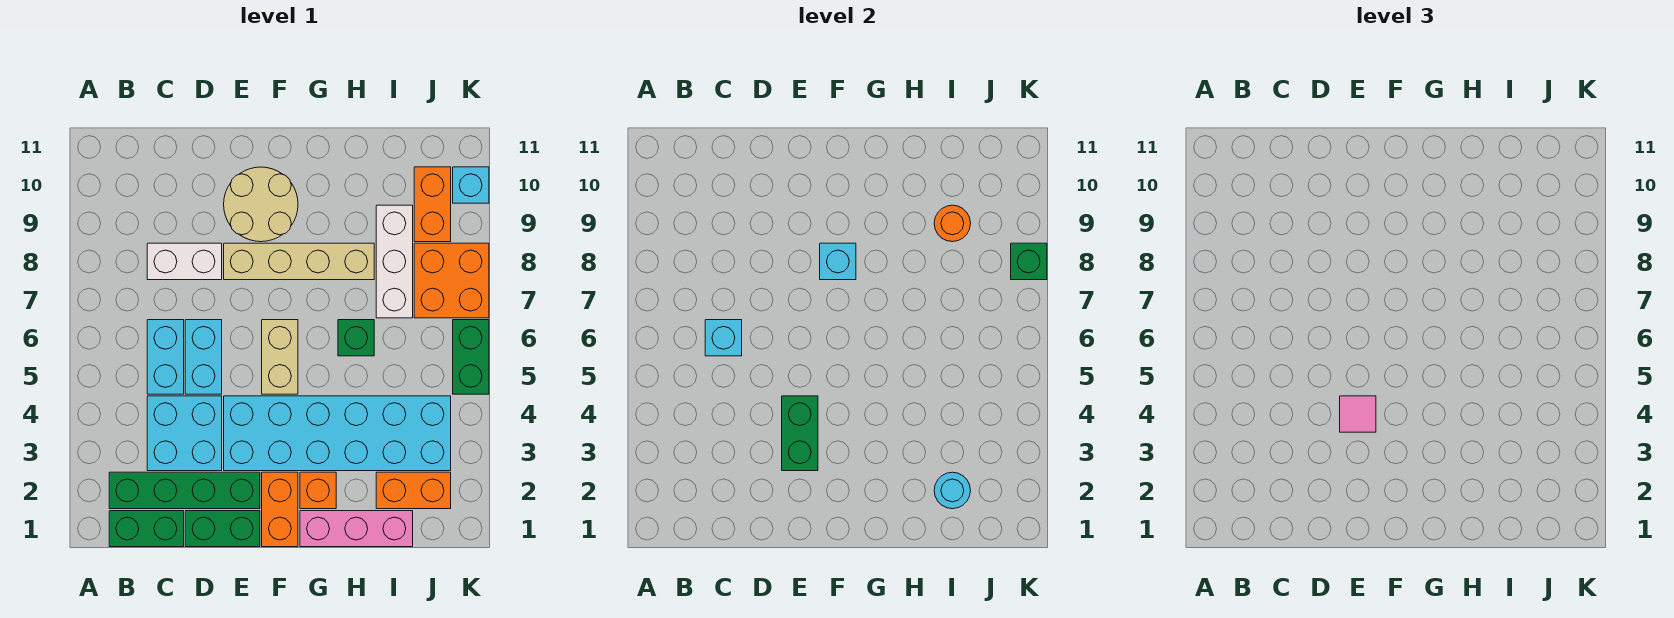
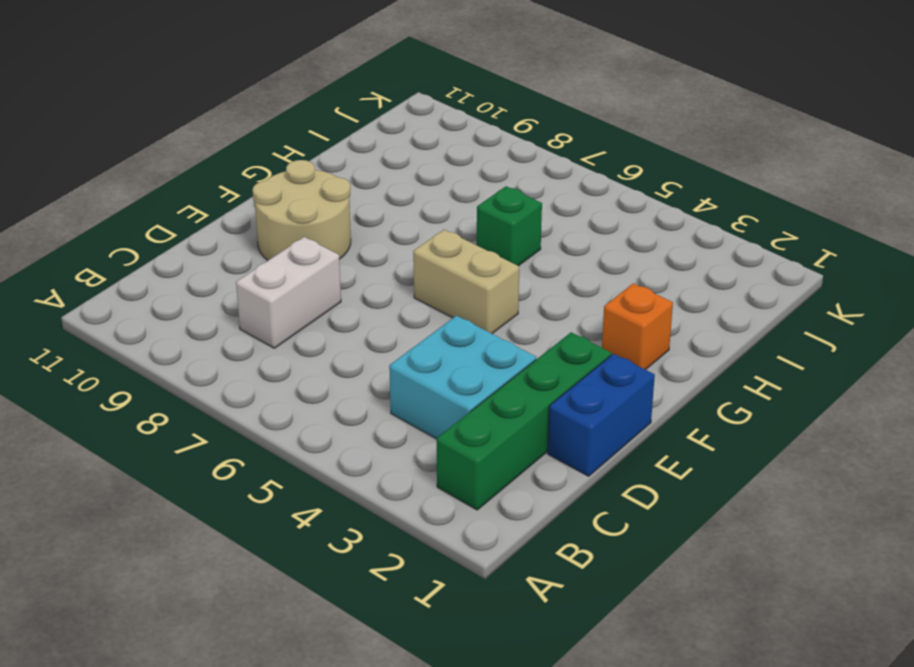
blue 1x2 brick [548,354,655,476] -> green 1x2 brick [185,511,260,547]
none -> green 1x2 brick [109,511,184,547]
none -> cyan 1x2 brick [147,320,184,394]
none -> cyan 1x2 brick [185,320,222,394]

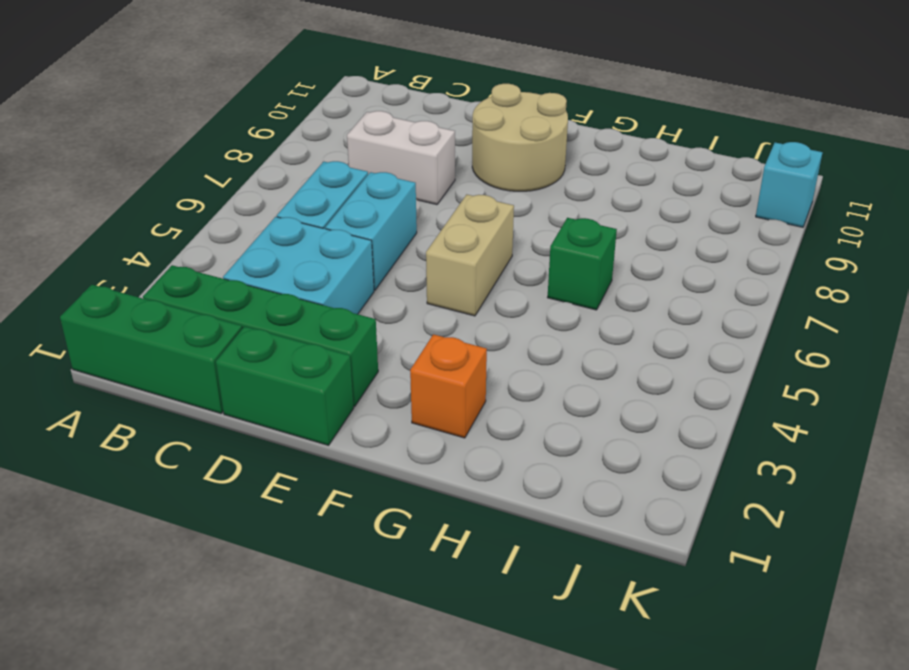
green 1x3 brick [60,285,242,413] -> green 1x2 brick [109,511,184,547]
none -> cyan 2x6 brick [224,396,451,471]
none -> tan 1x4 brick [224,243,374,280]
none -> orange 1x2 brick [262,472,298,547]

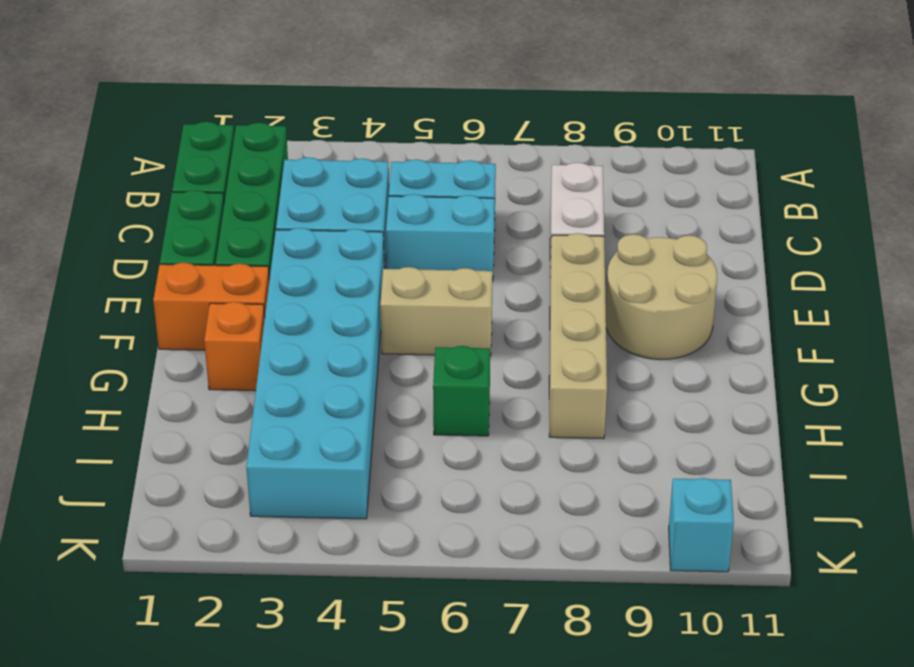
none -> pink 1x3 brick [300,511,413,547]
none -> orange 1x2 brick [376,472,451,509]
none -> white 1x3 brick [376,205,413,318]

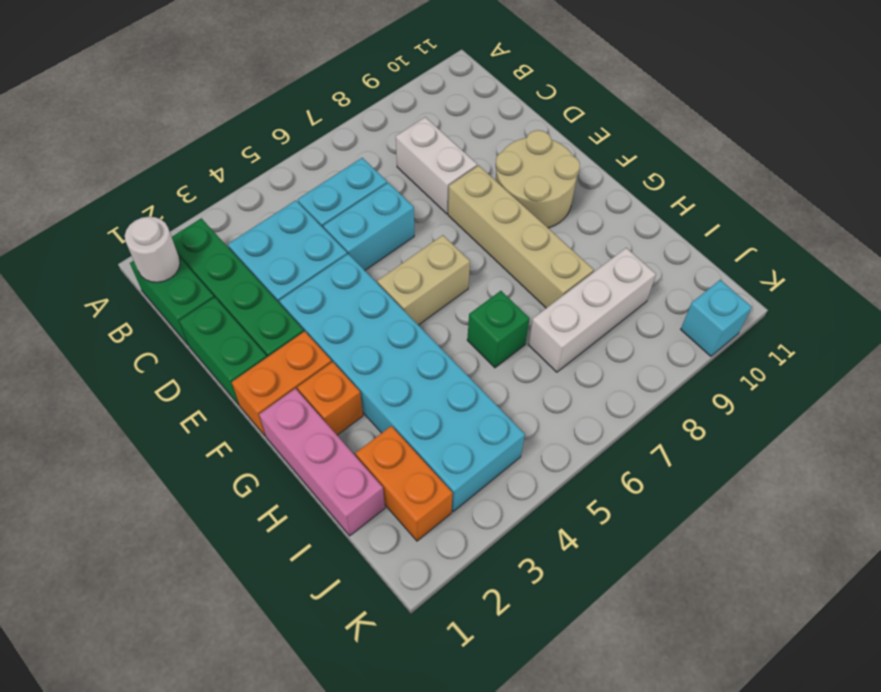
white 1x1 round brick [125,217,180,282] -> none
none -> orange 2x2 brick [414,243,489,318]
none -> orange 1x2 brick [414,167,451,242]
none -> green 1x2 brick [453,320,489,394]

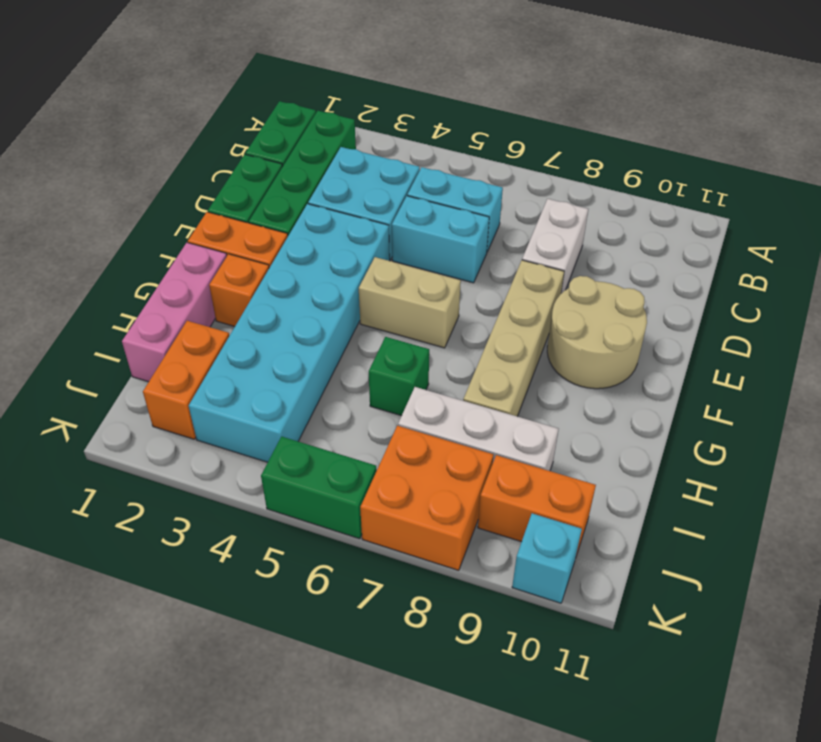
none -> cyan 1x1 brick [705,320,742,356]
none -> green 1x2 brick [782,396,818,471]
none -> cyan 1x1 brick [820,243,856,280]

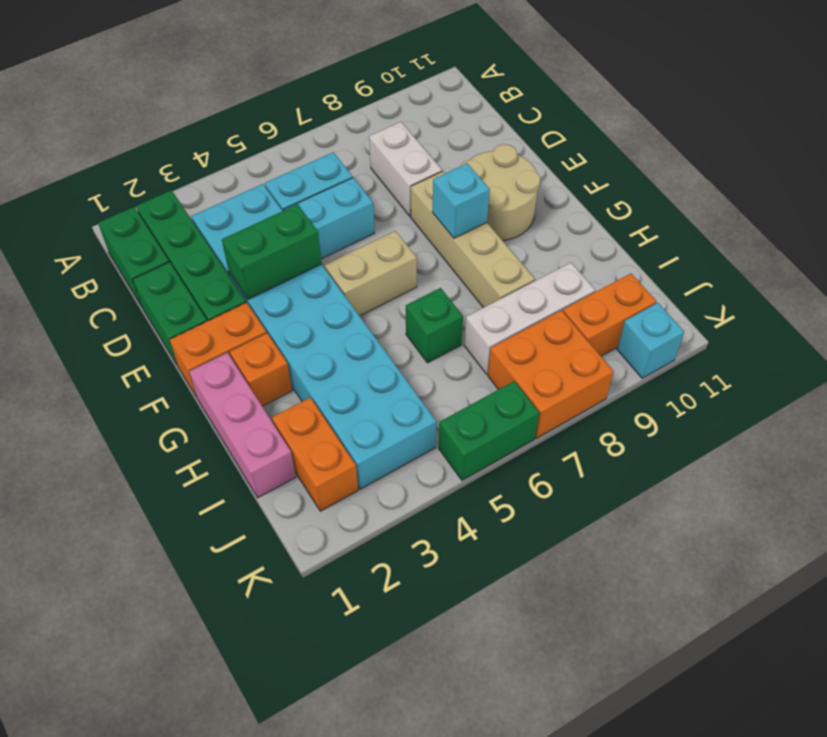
none -> cyan 1x1 brick [705,320,742,356]
none -> cyan 1x1 round brick [934,472,971,509]
none -> orange 1x1 round brick [934,205,971,242]

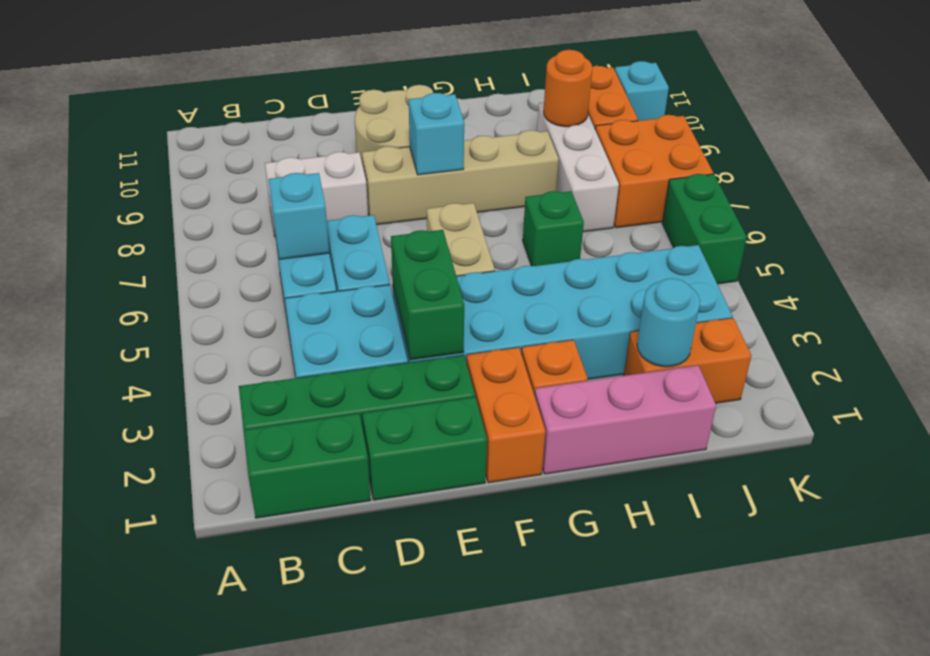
none -> green 1x1 brick [1011,243,1047,280]
none -> pink 1x1 tile [1340,396,1376,432]

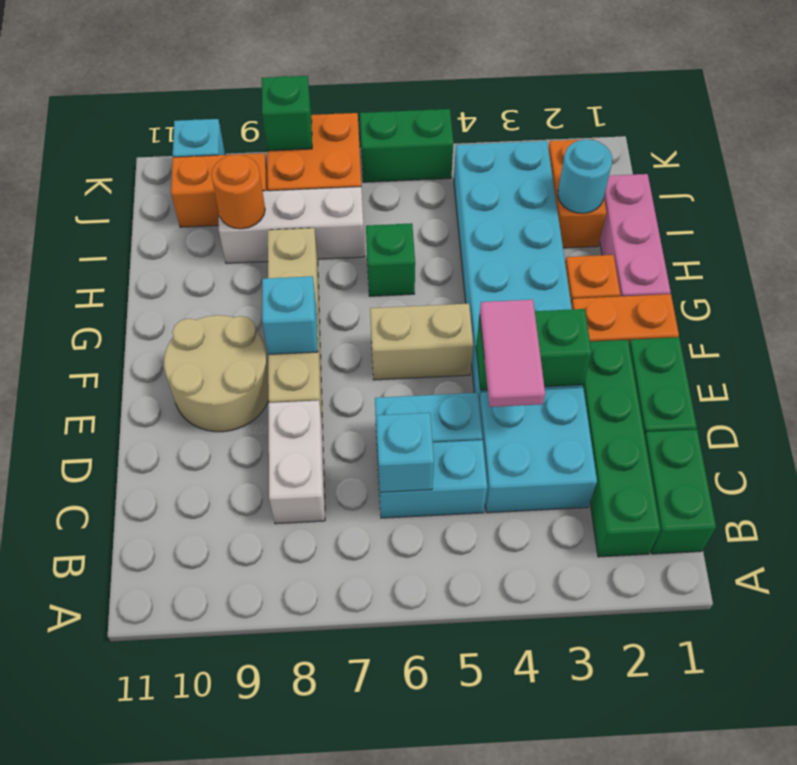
pink 1x2 tile [480,300,545,407] -> pink 1x1 tile [1340,396,1376,432]

